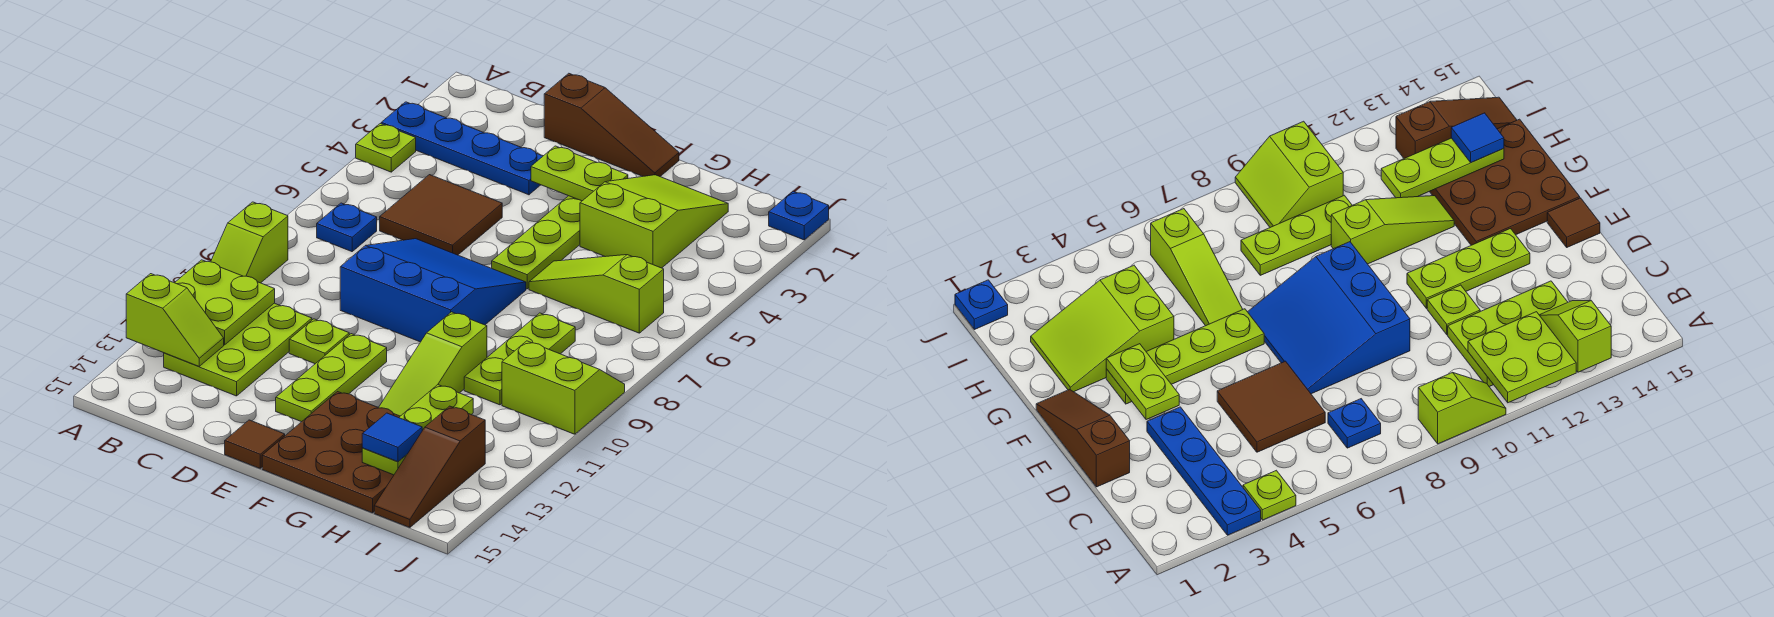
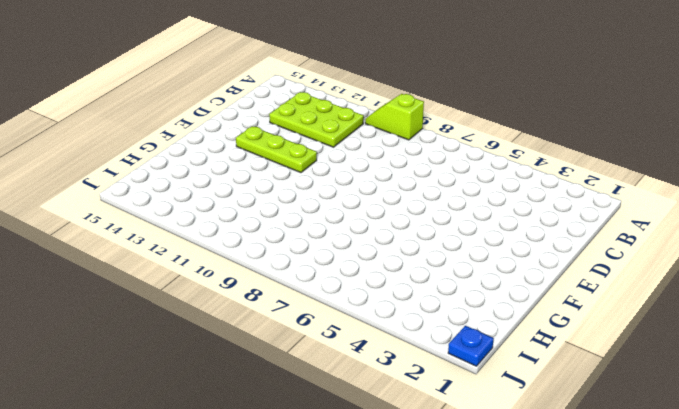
none -> blue 1x4 plate [381,102,543,195]
none -> lime 1x1 plate [356,124,416,172]
none -> blue 1x1 plate [317,203,377,252]

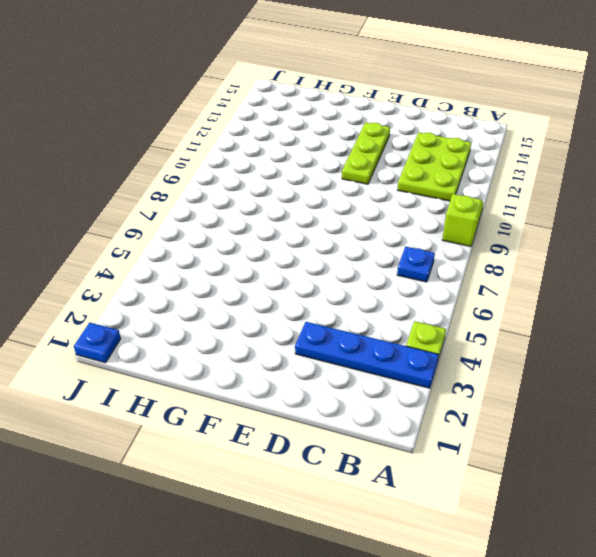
none -> brown 2x2 tile [380,175,502,255]
none -> brown 1x3 slope [544,73,679,176]
none -> blue 3x3 slope [340,239,526,342]

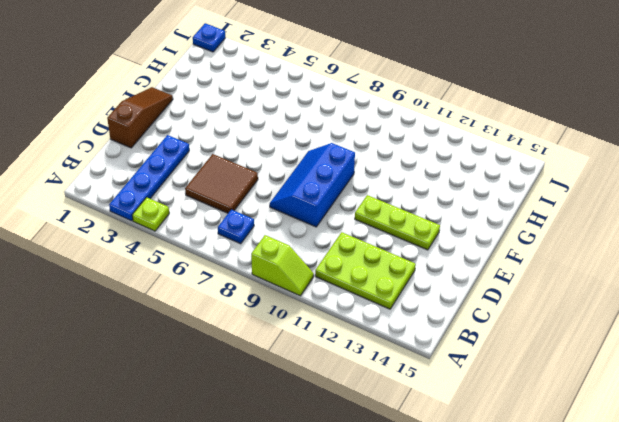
blue 2x3 slope [270,143,355,227] -> blue 3x3 slope [340,239,526,342]
none -> lime 1x1 plate [289,319,349,364]
none -> brown 1x1 tile [225,420,285,468]
none -> lime 1x4 plate [492,196,582,289]

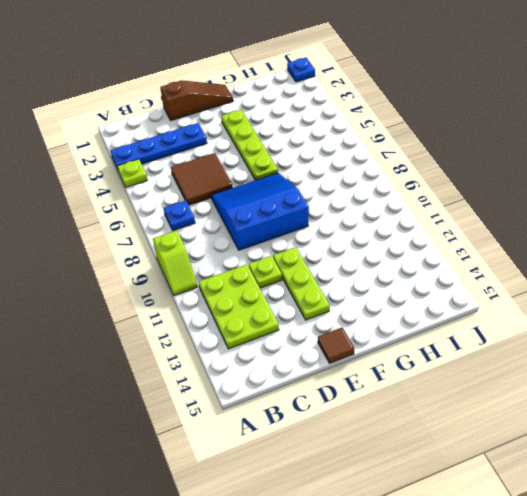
none -> brown 3x3 plate [262,392,400,513]
none -> lime 2x3 slope [580,175,728,268]
none -> lime 1x3 slope [529,255,664,333]

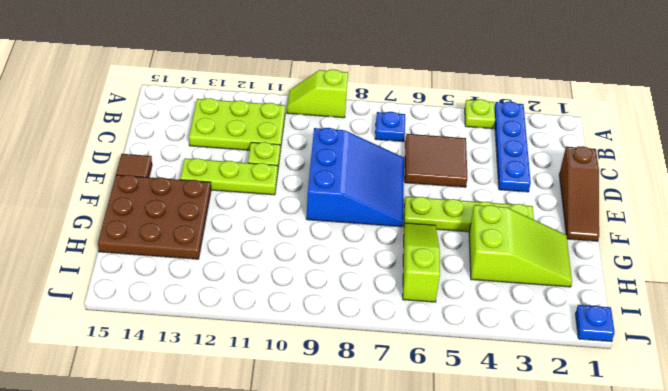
none -> lime 1x3 slope [379,312,487,416]
none -> lime 1x3 plate [464,313,575,405]
none -> lime 2x2 slope [502,341,625,434]

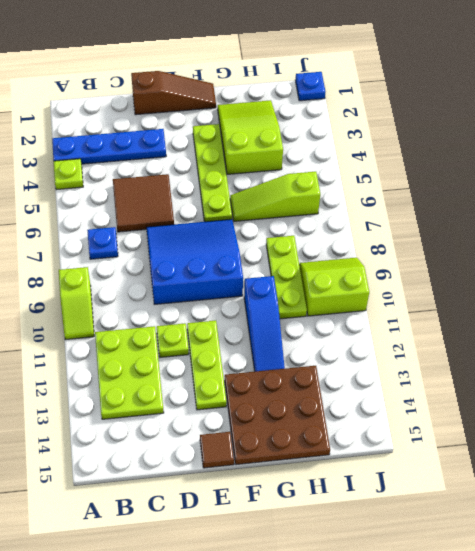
blue 1x3 slope [244,276,285,371] -> lime 1x3 slope [379,312,487,416]
none -> brown 1x3 slope [374,406,485,528]
none -> lime 2x2 plate [175,260,275,345]
none -> lime 1x2 slope [126,274,224,366]

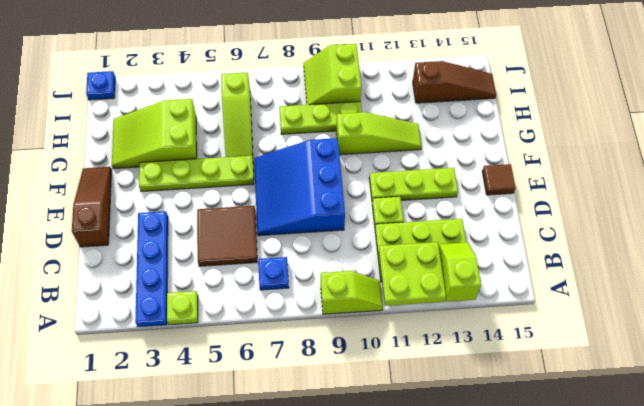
none -> brown 3x3 plate [262,392,400,513]
none -> lime 1x2 plate [531,146,628,201]
none -> lime 1x3 plate [362,385,473,475]

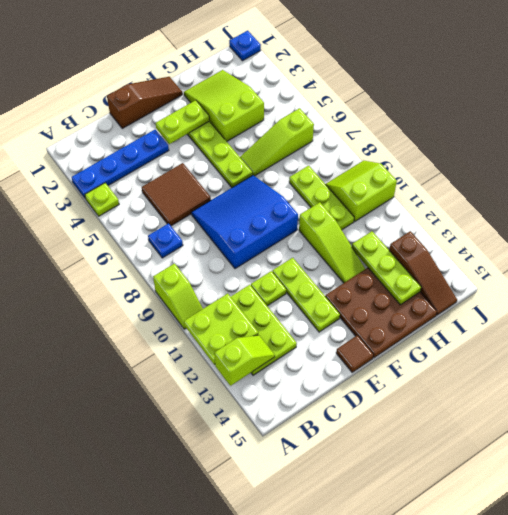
none -> blue 1x1 tile [362,413,422,462]

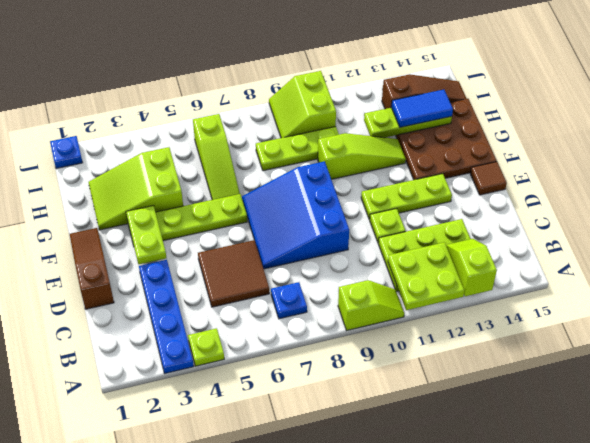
blue 1x2 tile [391,90,453,127] -> blue 1x1 tile [362,413,422,462]

